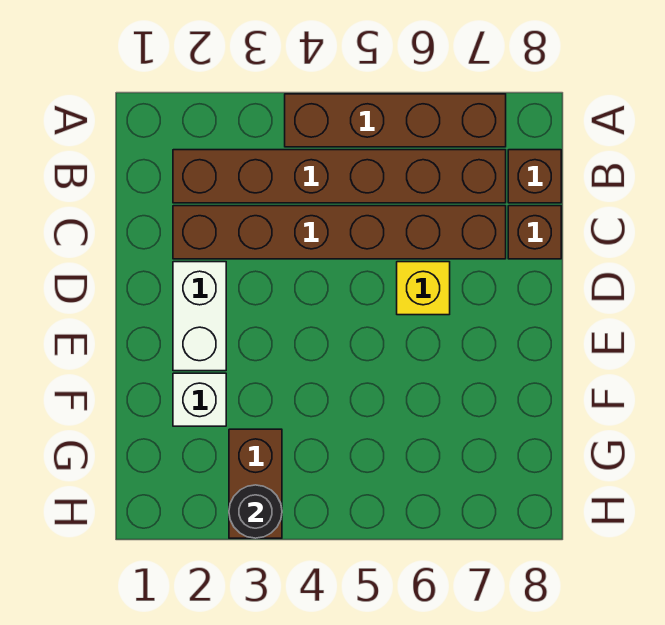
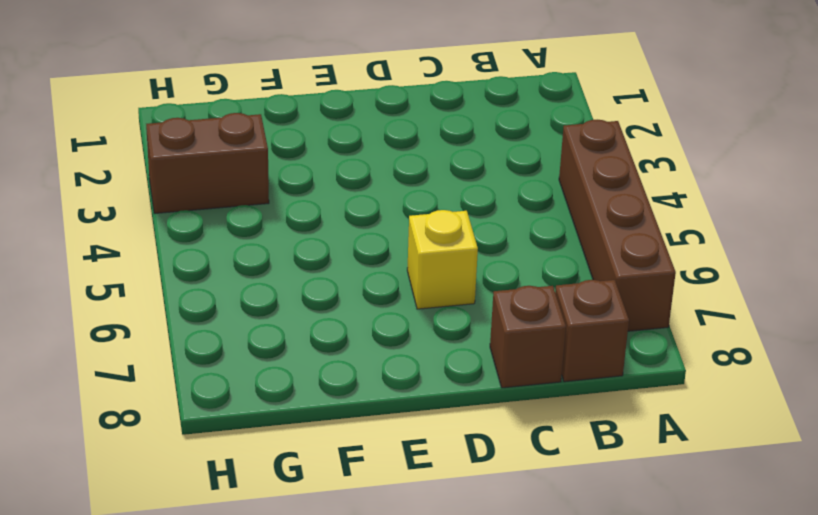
none -> brown 1x6 brick [173,150,506,203]
none -> brown 1x6 brick [173,206,506,259]

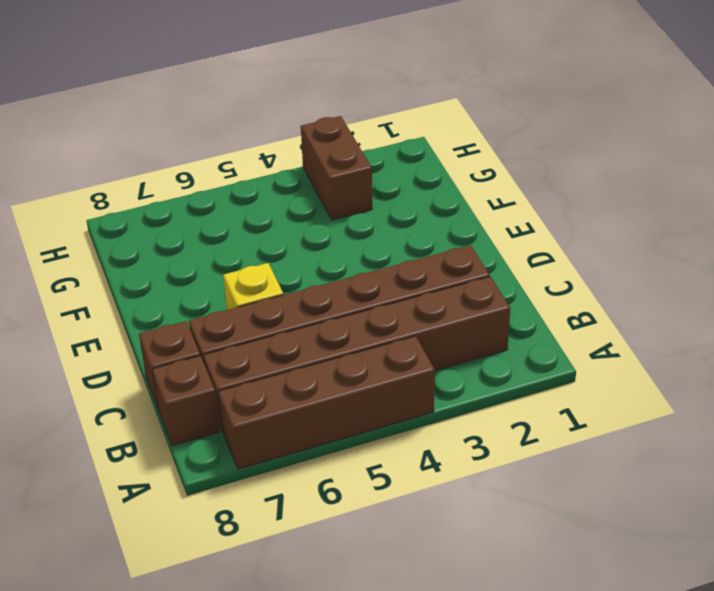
none -> white 1x2 brick [173,262,226,371]
none -> white 1x1 brick [173,373,226,426]

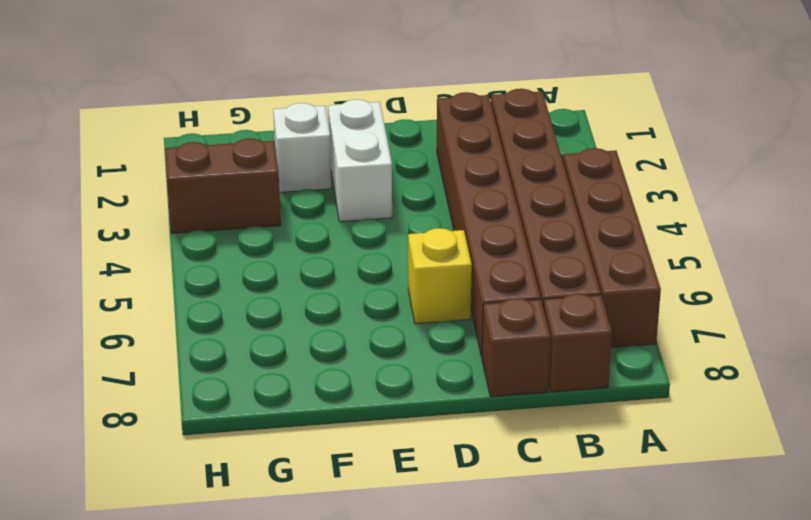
white 1x2 brick [328,99,392,222] -> white 1x2 brick turned to [173,262,226,371]
none -> black 1x1 round brick [229,485,282,538]

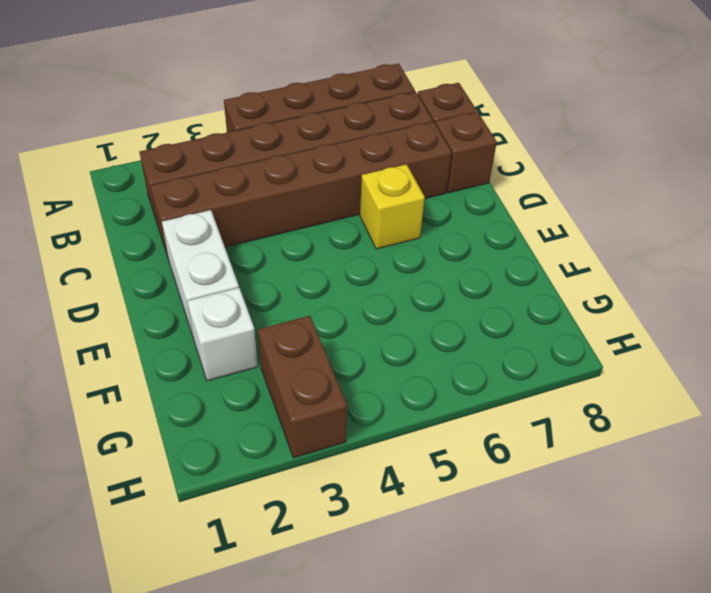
none -> black 1x1 round brick [229,485,282,538]

